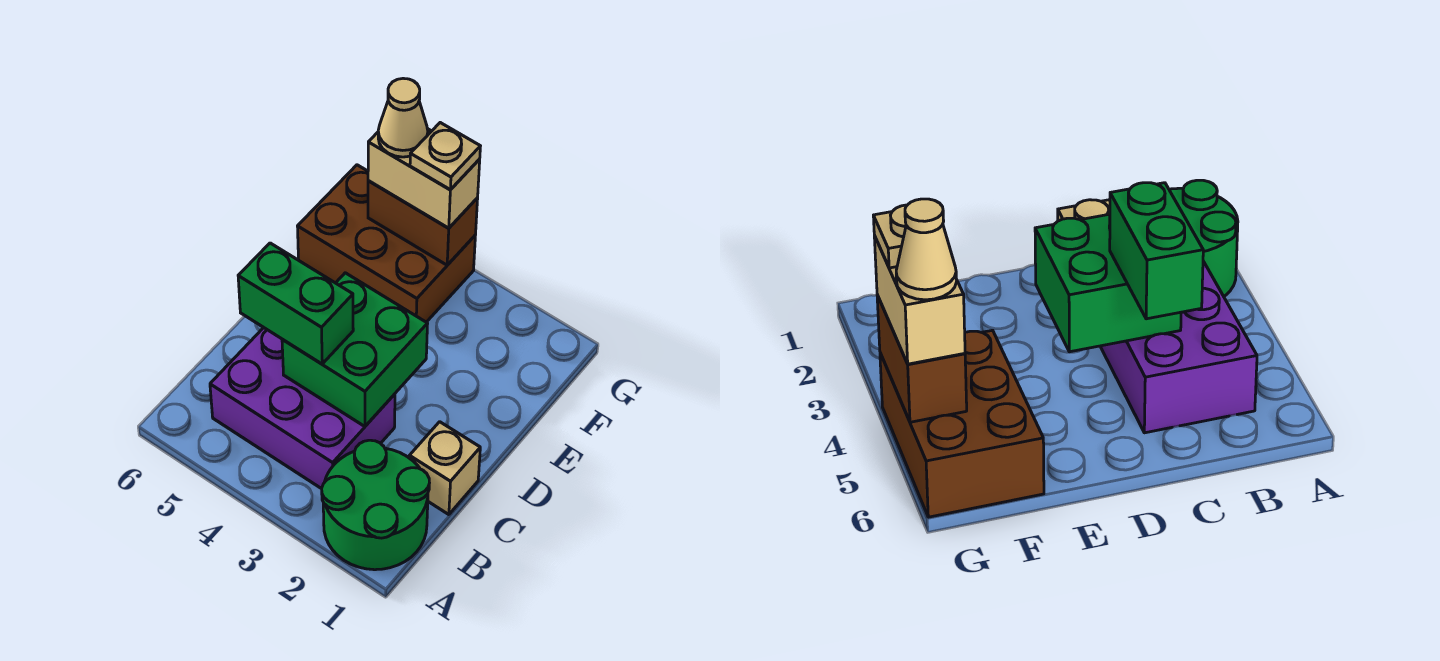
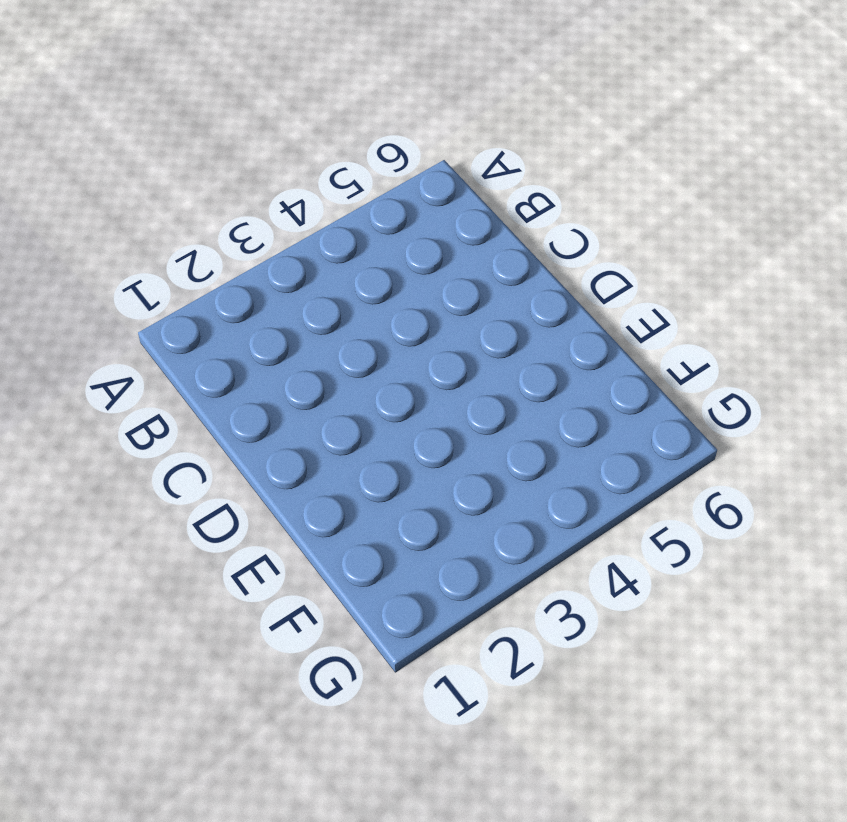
none -> green 2x2 round brick [322,440,429,570]
none -> purple 2x3 brick [210,328,395,489]

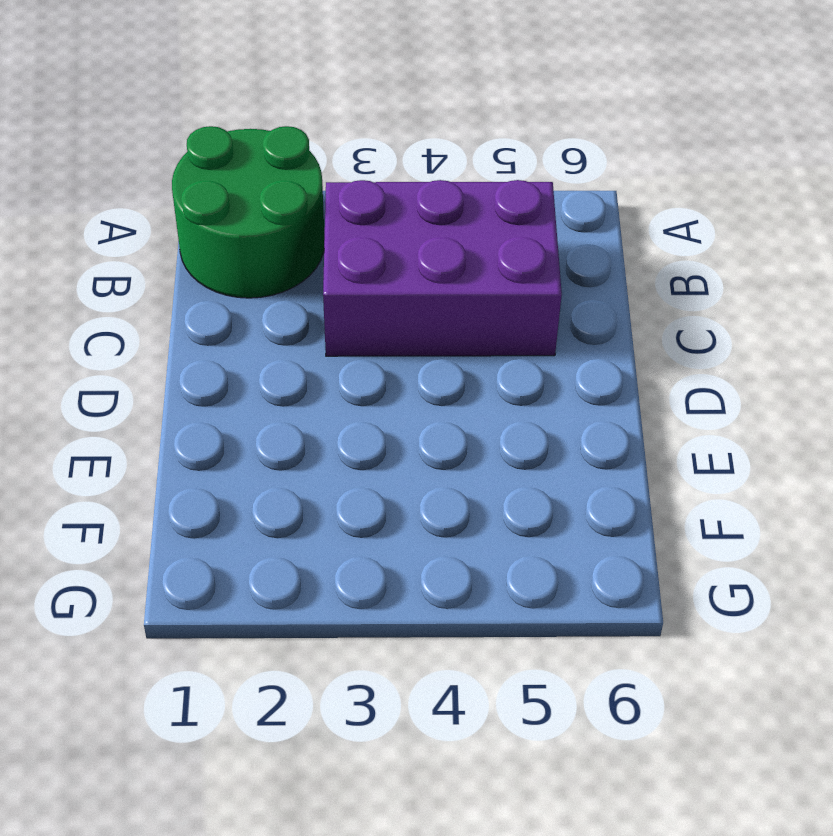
none -> tan 1x1 brick [409,422,480,515]
none -> brown 2x3 brick [297,165,475,322]

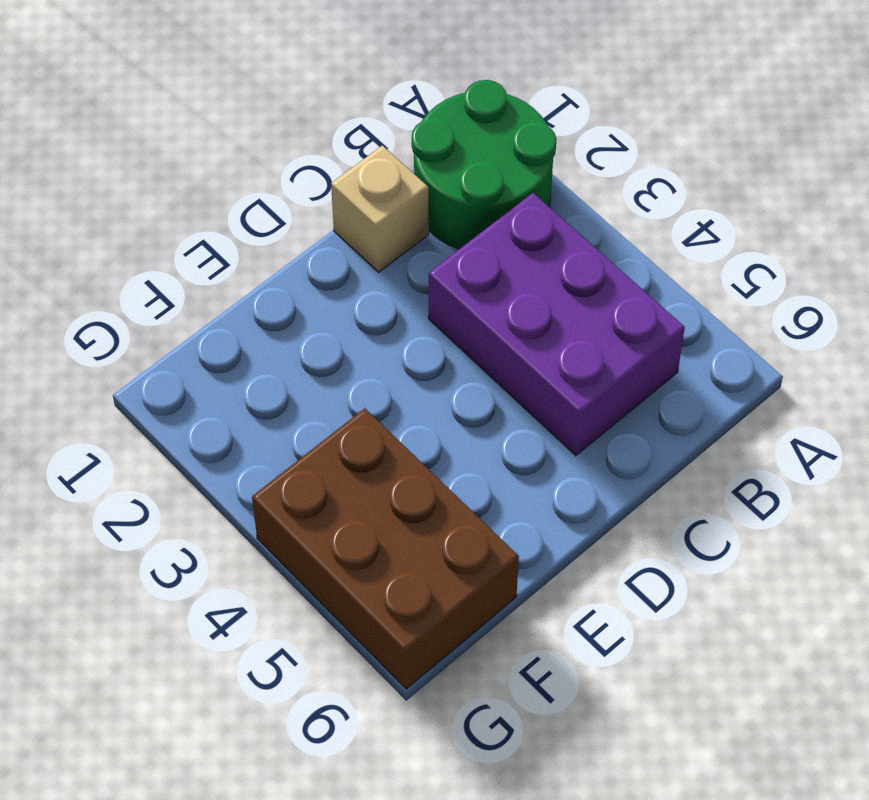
none -> green 2x2 brick [282,273,428,426]
none -> brown 1x2 brick [368,181,478,265]

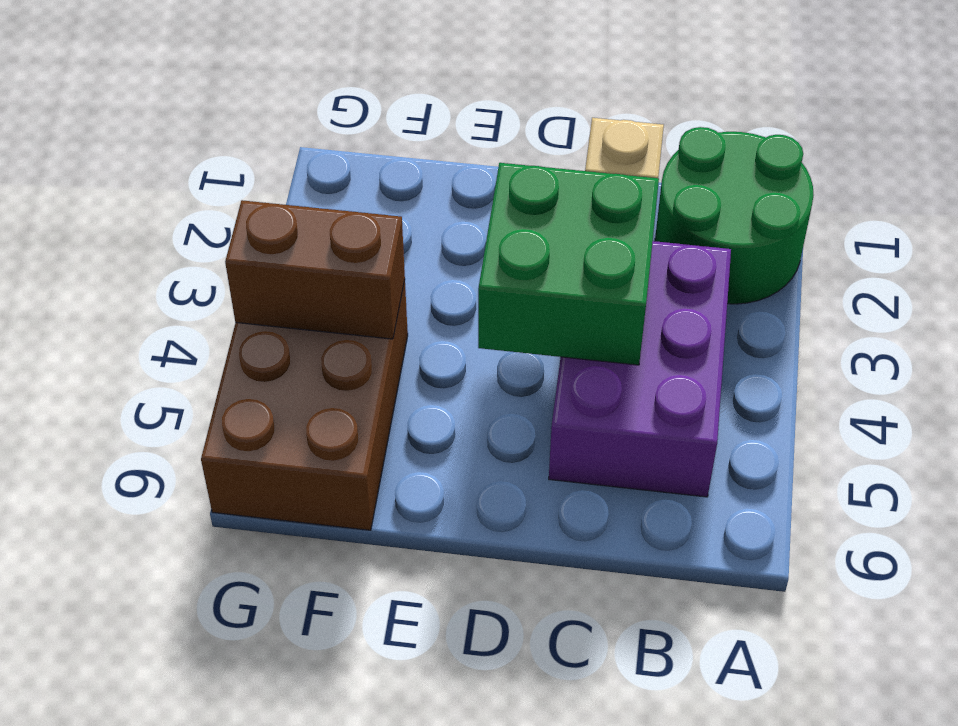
brown 1x2 brick [225,200,405,339] -> brown 1x2 brick turned to [368,181,478,265]
none -> green 1x2 brick [238,243,353,364]
none -> tan 1x2 brick [368,129,480,228]

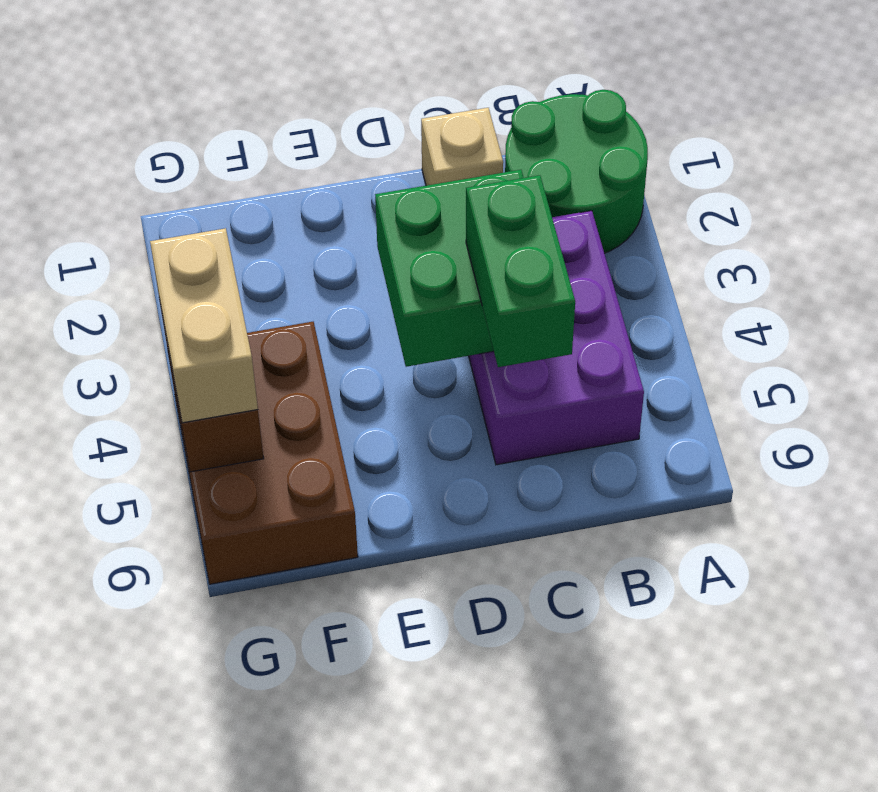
none -> tan 1x1 plate [410,123,480,190]
none -> tan 1x1 cone [378,78,428,157]

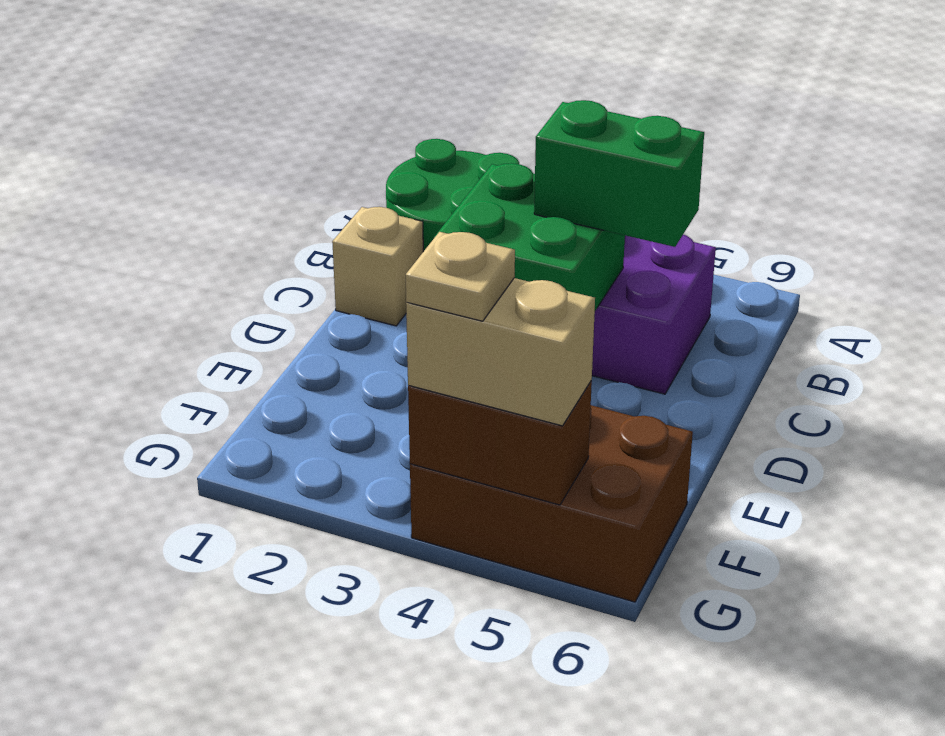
none -> tan 1x1 cone [378,78,428,157]

